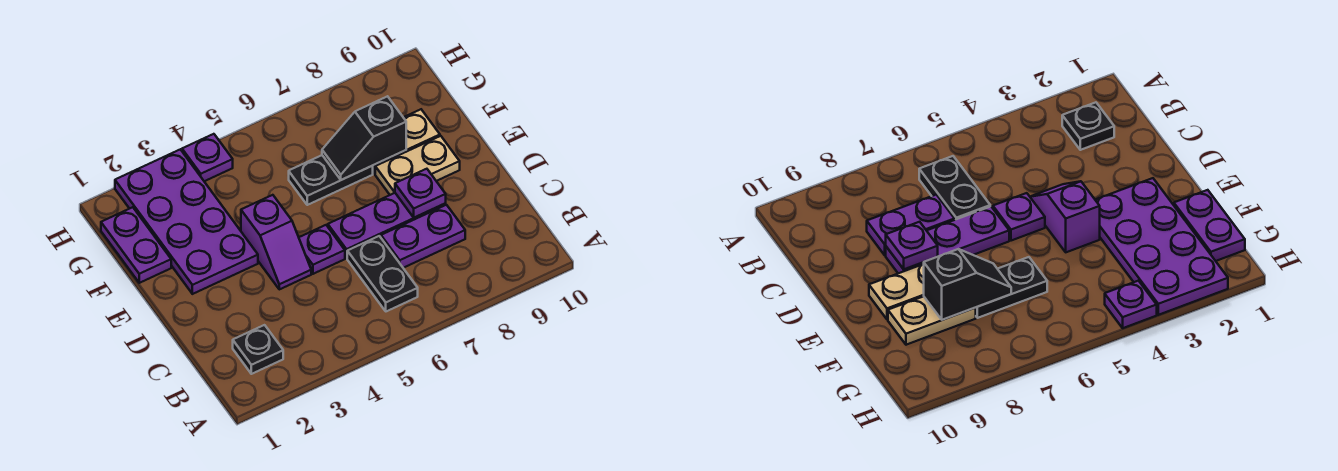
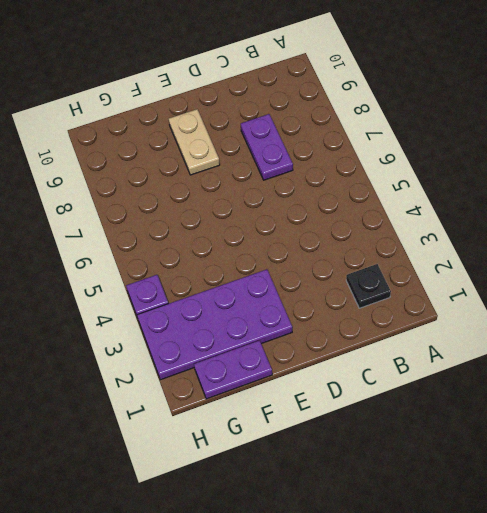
none -> black 1x2 plate [347,236,418,311]
none -> purple 1x2 slope [241,195,311,289]
none -> purple 1x1 plate [299,225,345,274]

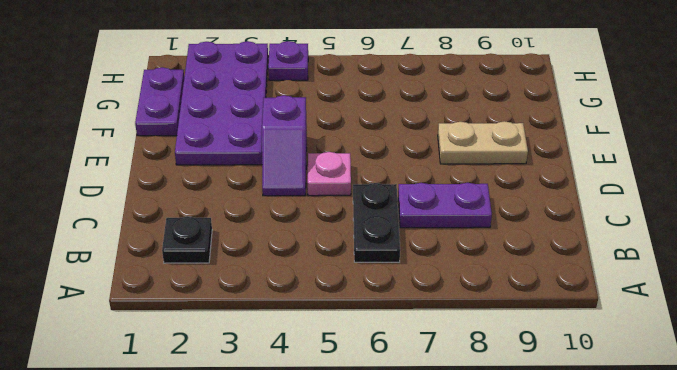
pink 1x1 plate [308,152,351,196] -> purple 1x1 plate [299,225,345,274]
none -> purple 1x3 plate [328,193,446,258]
none -> black 1x2 plate [289,155,373,205]
none -> tan 1x2 plate [373,109,440,174]

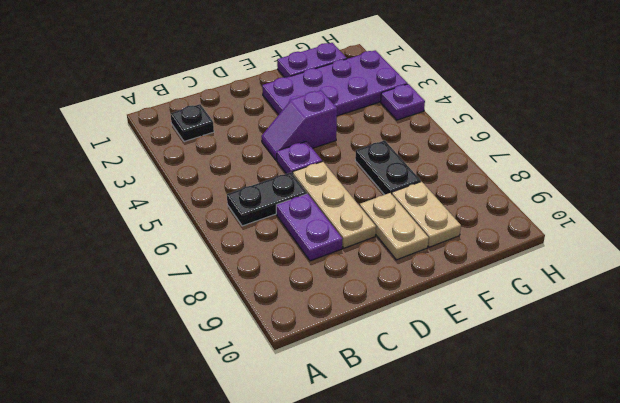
tan 1x3 plate [293,161,376,248] -> purple 1x3 plate [328,193,446,258]
none -> purple 1x1 plate [395,169,446,218]
none -> black 1x2 slope [322,96,406,180]

